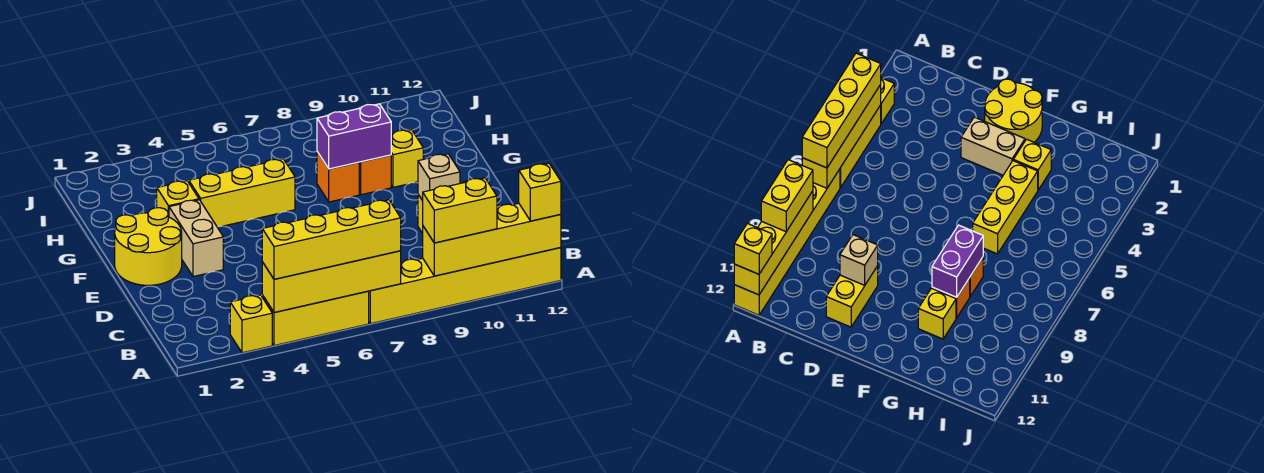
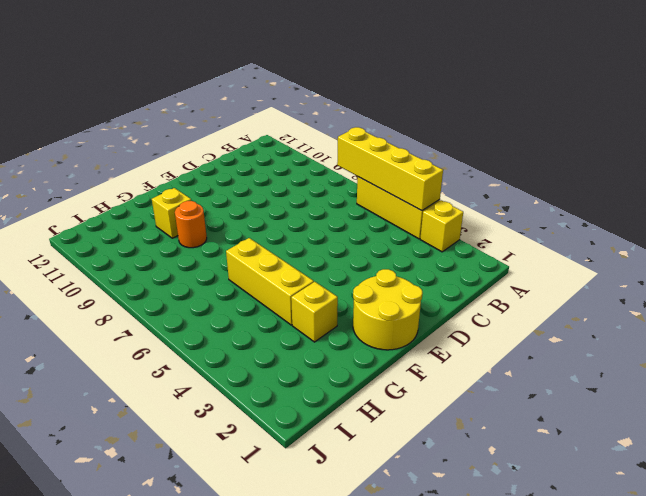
orange 1x1 round brick [175,201,207,248] -> orange 1x1 brick [359,155,391,195]
none -> yellow 1x6 brick [369,248,561,324]
none -> yellow 1x2 brick [826,266,878,327]
none -> tan 1x2 brick [169,200,223,277]

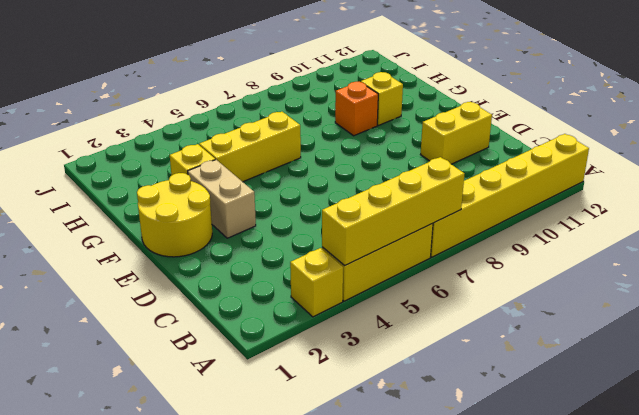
none -> orange 1x1 brick [317,152,359,202]
none -> yellow 1x4 brick [423,203,561,276]
none -> tan 1x1 brick [418,154,460,200]

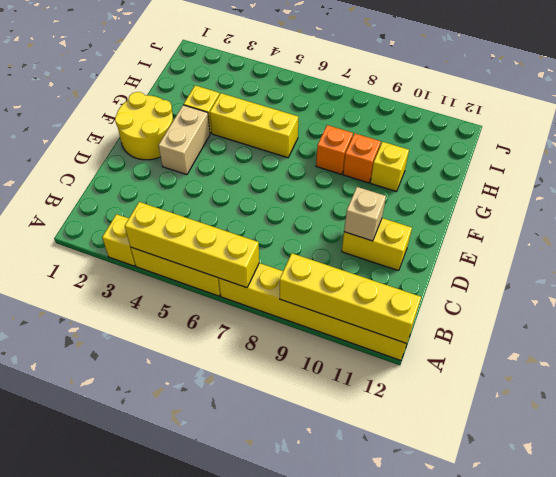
none -> purple 1x2 brick [317,104,391,169]
none -> yellow 1x4 brick [262,200,401,279]
none -> yellow 1x2 brick [422,178,497,243]

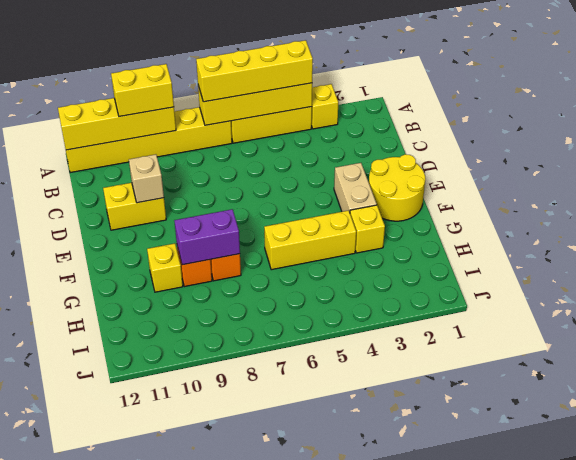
none -> yellow 1x1 brick [519,163,561,221]

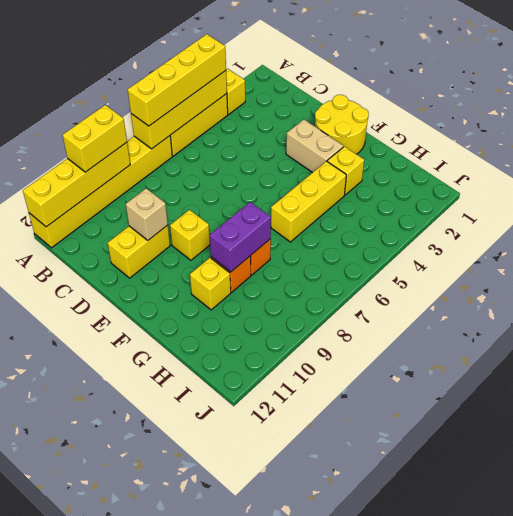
yellow 1x1 brick [170,210,210,260] -> yellow 1x1 brick moved to [519,163,561,221]

